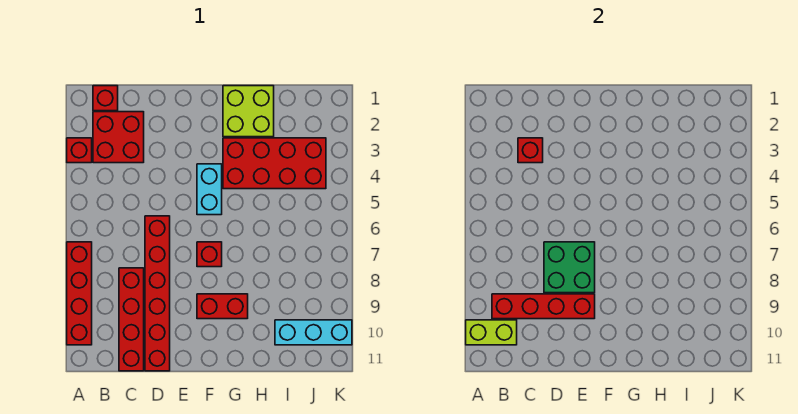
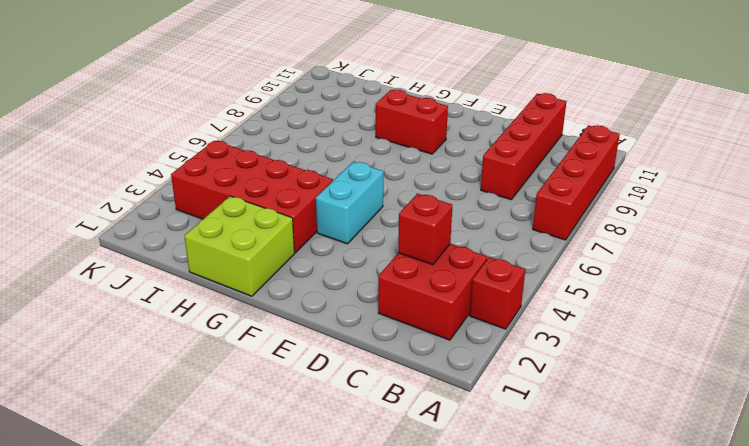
none -> red 1x1 brick [93,86,118,111]
none -> red 1x6 brick [145,216,170,371]
none -> red 1x1 brick [197,242,222,267]

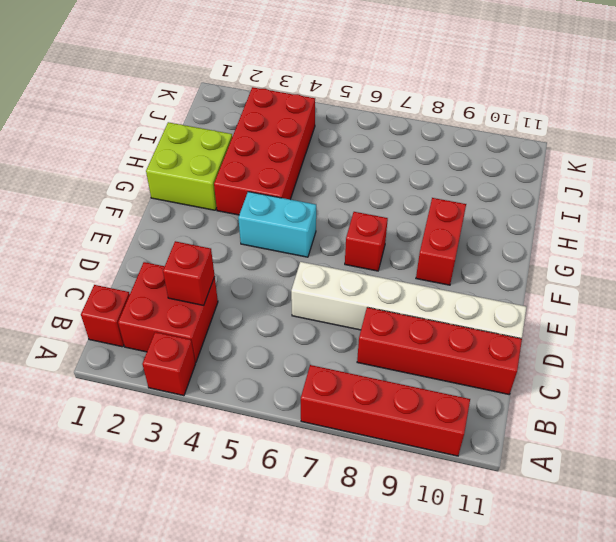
white 1x6 brick [291,262,526,339] -> red 1x6 brick [145,216,170,371]
none -> cyan 1x3 brick [275,320,352,345]
none -> lime 1x2 brick [466,320,517,345]
none -> red 1x4 brick [492,294,595,319]

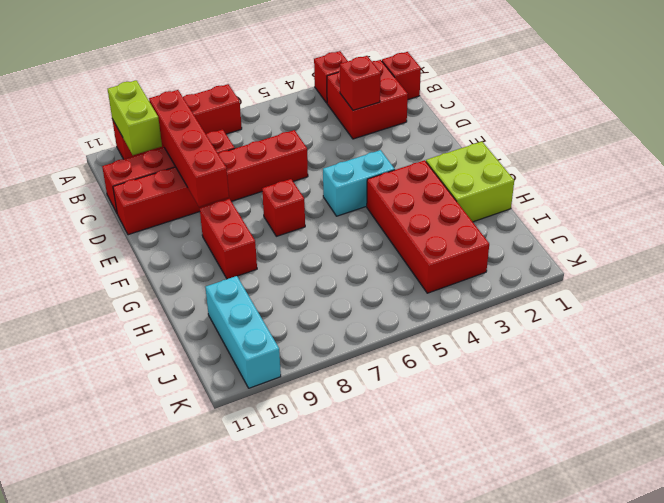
none -> green 2x2 brick [544,242,595,293]

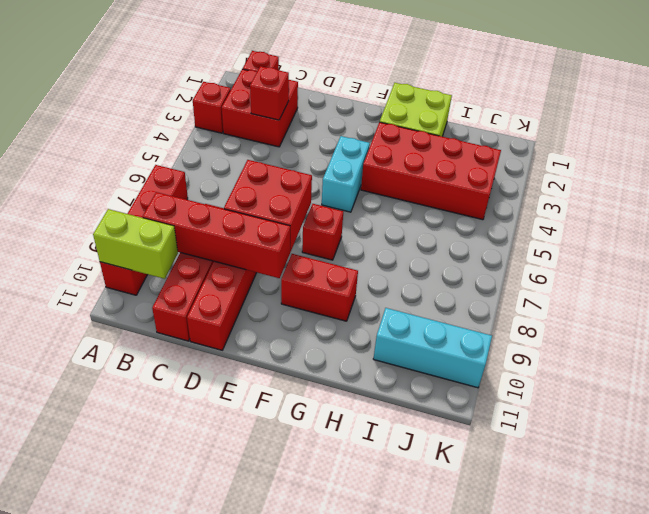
red 2x2 brick [224,160,312,251] -> green 2x2 brick [544,242,595,293]

